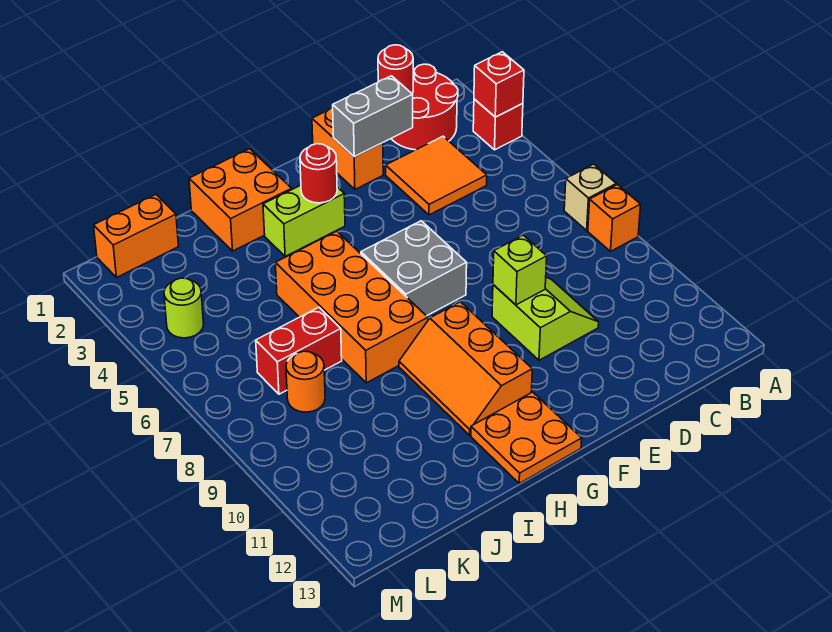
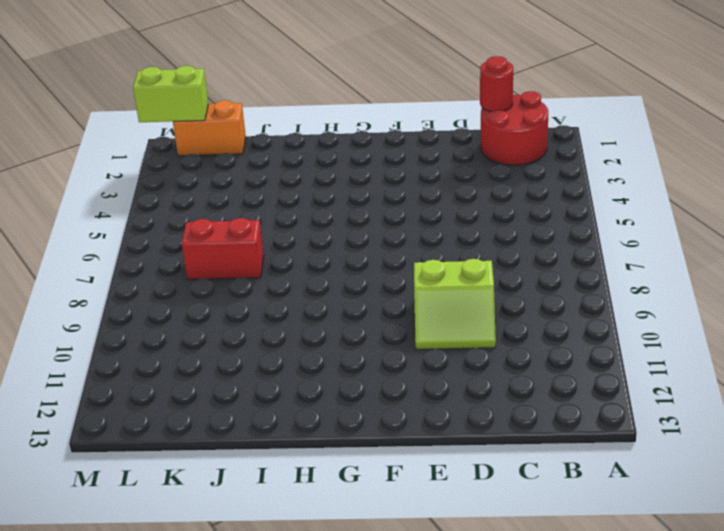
lime 2x2 slope [414,259,496,349] -> lime 2x2 slope turned to [492,277,599,360]
lime 1x2 brick [133,66,208,122] -> lime 1x2 brick moved to [263,185,345,256]
none -> red 1x1 brick [473,99,523,150]
none -> tan 1x1 brick [564,164,616,230]
none -> orange 1x1 brick [588,185,641,251]

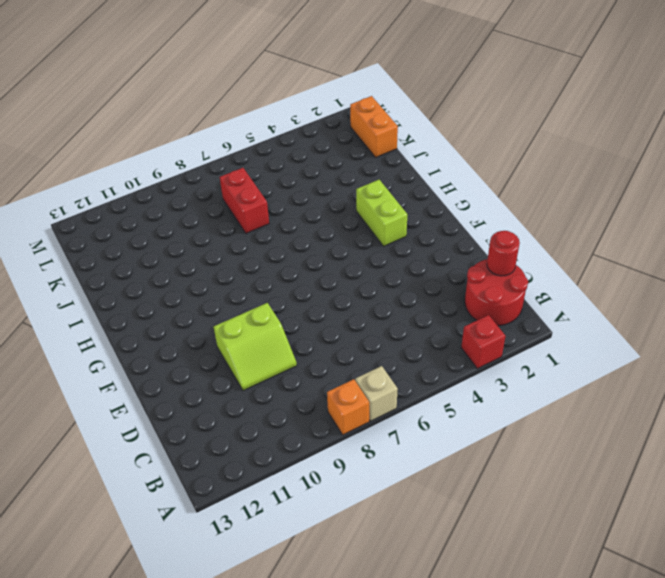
none -> orange 2x2 tile [386,136,487,215]
none -> orange 1x2 brick [312,108,383,189]
none -> grey 2x2 brick [361,221,467,316]

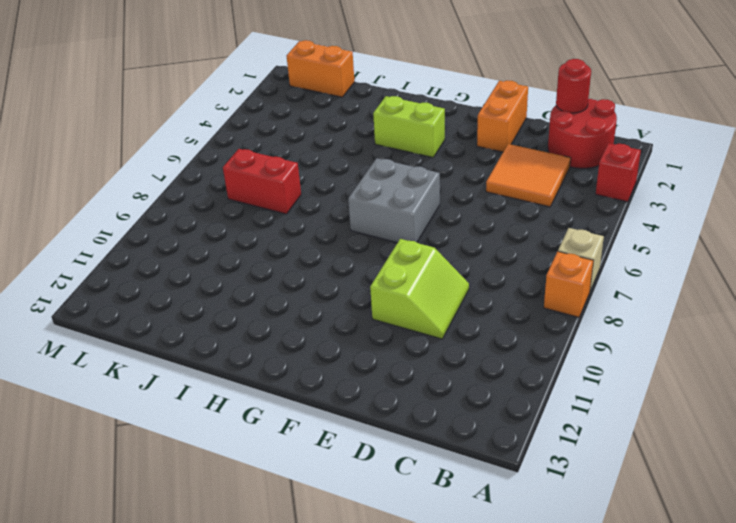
none -> orange 2x3 slope [399,302,532,435]
none -> orange 2x2 plate [471,392,582,483]
none -> orange 2x2 brick [189,149,292,251]

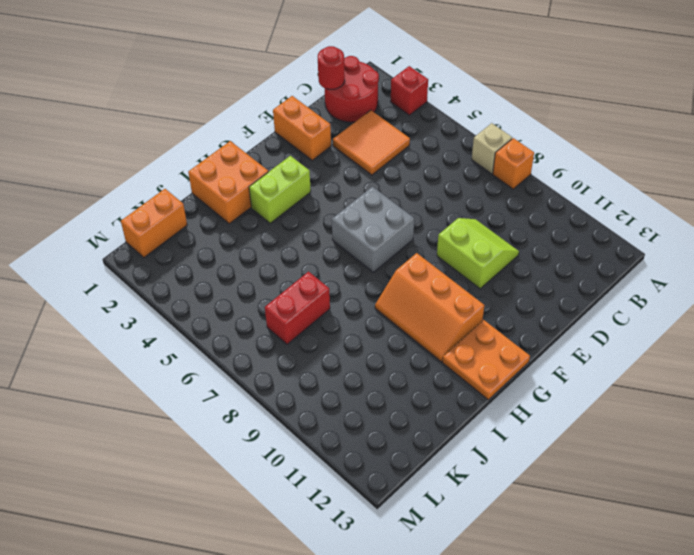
none -> orange 2x4 brick [275,231,428,383]
none -> orange 1x1 round brick [286,351,325,412]
none -> lime 1x1 round brick [164,278,204,338]

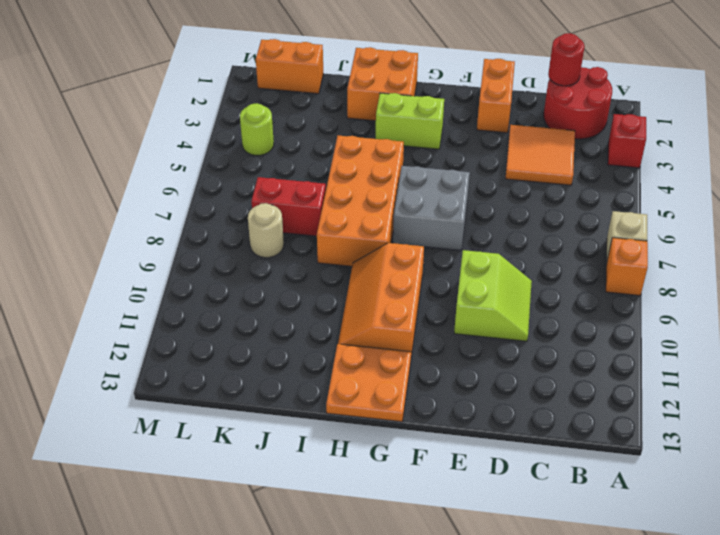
tan 1x1 round brick [248,203,284,258] -> orange 1x1 round brick [286,351,325,412]
none -> red 1x1 brick [474,52,524,117]
none -> grey 1x2 brick [333,76,413,157]
none -> lime 1x1 brick [493,235,547,305]

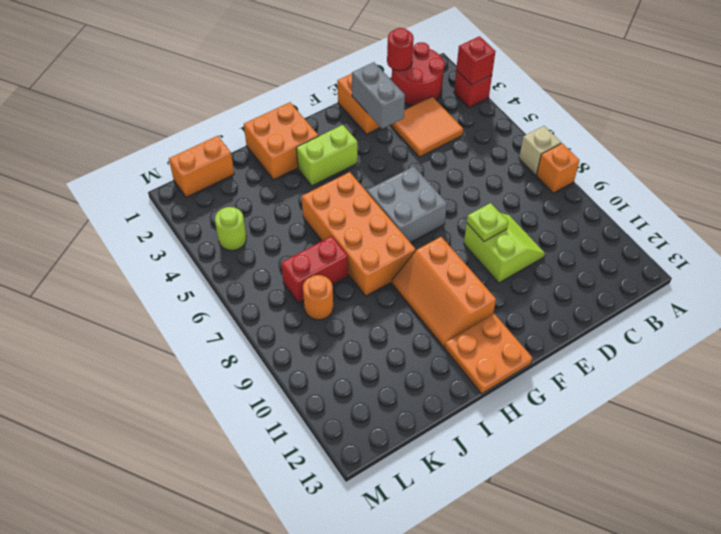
grey 1x2 brick [352,62,405,129] -> grey 1x2 brick turned to [333,76,413,157]
lime 1x1 plate [467,203,508,241] -> lime 1x1 brick [493,235,547,305]
none -> red 1x1 round brick [300,144,337,203]

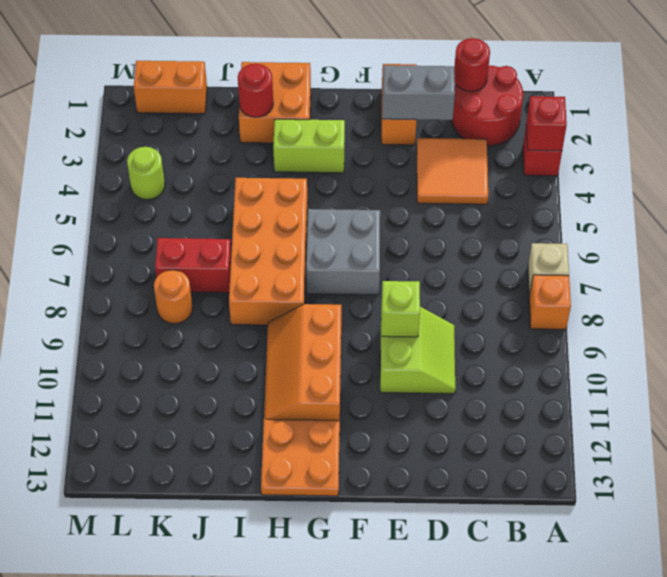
red 1x1 round brick [238,64,273,117] -> red 1x1 round brick moved to [300,144,337,203]

